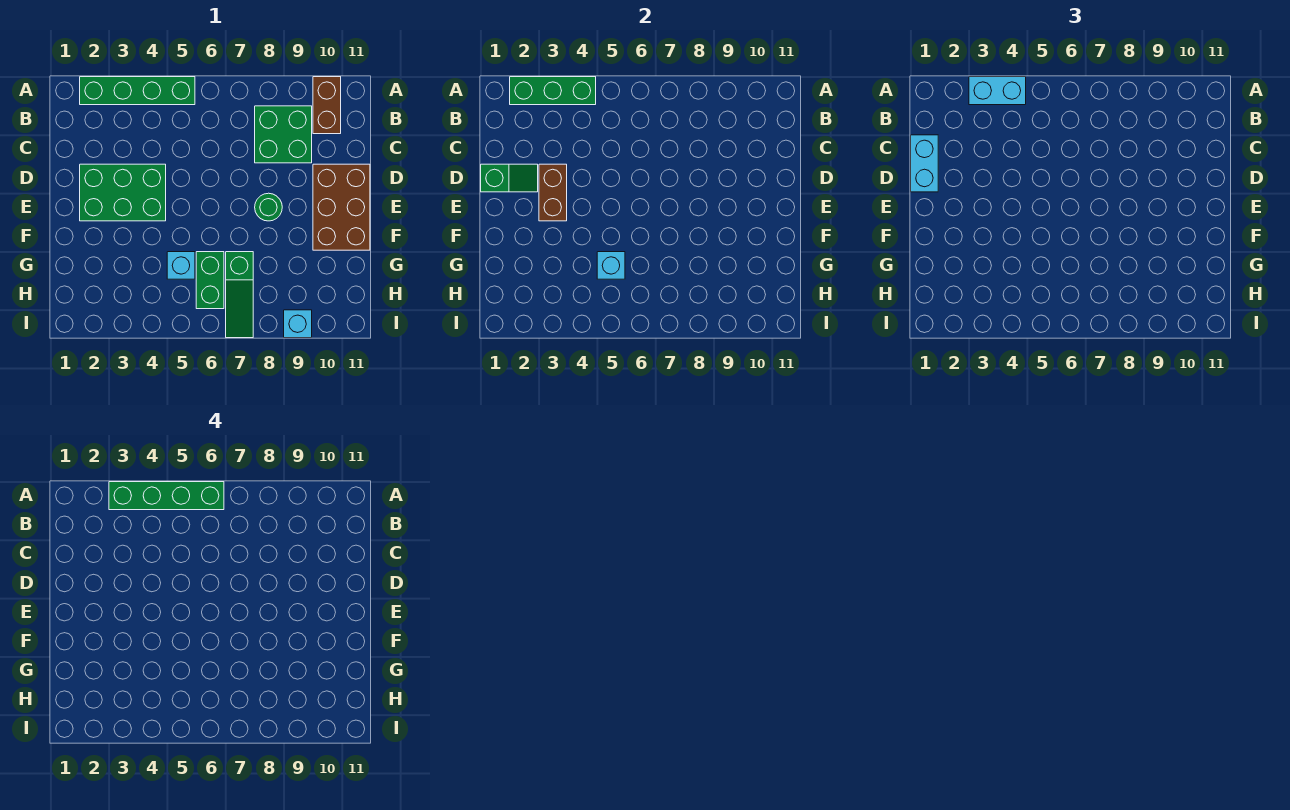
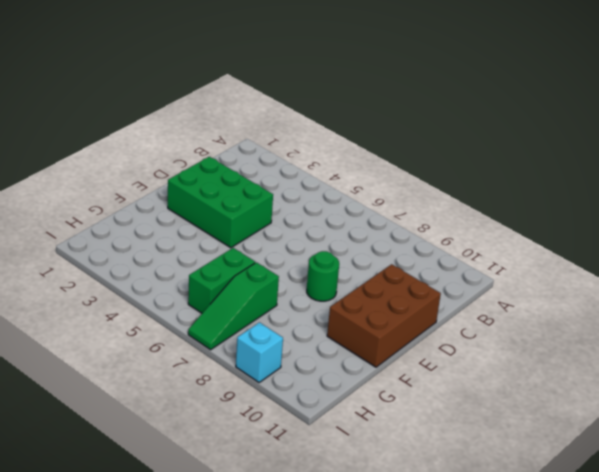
none -> green 1x4 brick [80,77,195,105]
none -> brown 1x2 brick [313,77,341,134]
none -> green 2x2 brick [255,106,312,163]

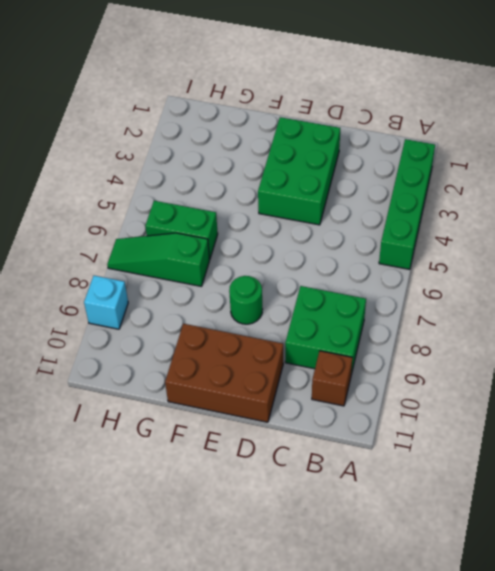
brown 1x1 brick [312,351,352,406] -> brown 1x2 brick [313,77,341,134]
none -> cyan 1x1 brick [167,252,195,279]
none -> green 1x3 brick [510,77,596,105]
none -> green 1x2 slope [481,164,538,192]

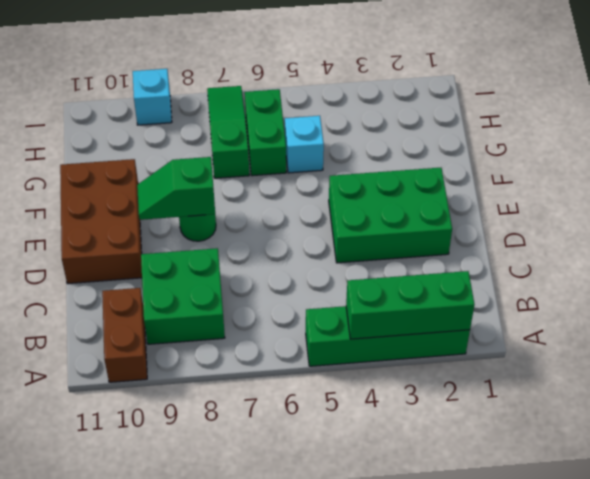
green 1x2 slope [137,157,215,220] -> green 1x2 slope moved to [481,164,538,192]
none -> brown 1x2 brick [539,164,567,221]
none -> cyan 1x1 brick [597,252,625,279]
none -> cyan 1x2 brick [969,77,1026,105]

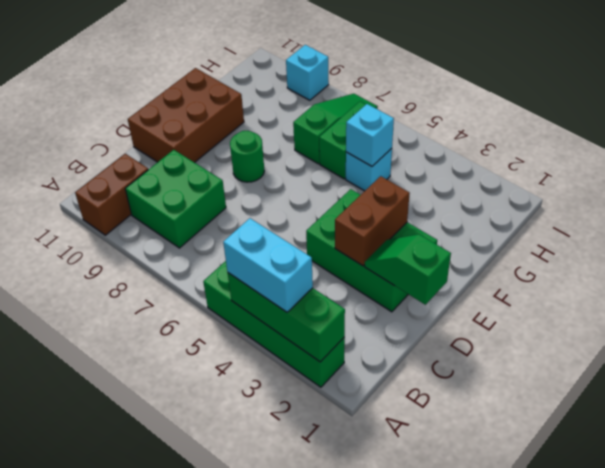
none -> cyan 1x2 brick [911,135,938,192]
none -> green 1x4 brick [109,482,224,510]

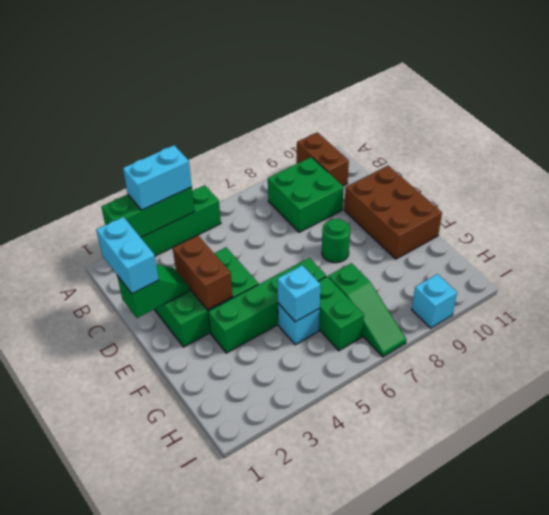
green 1x4 brick [208,258,326,353] -> green 1x4 brick moved to [109,482,224,510]

